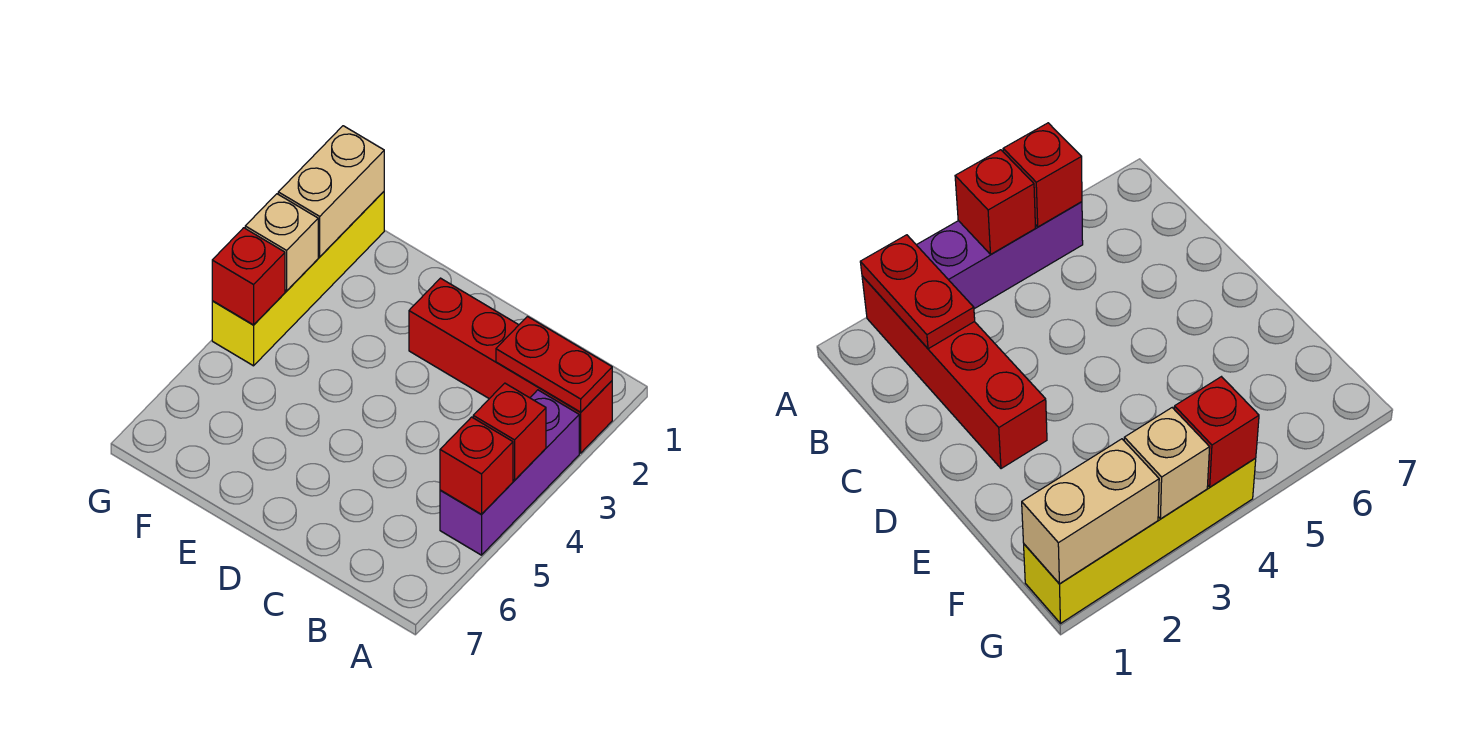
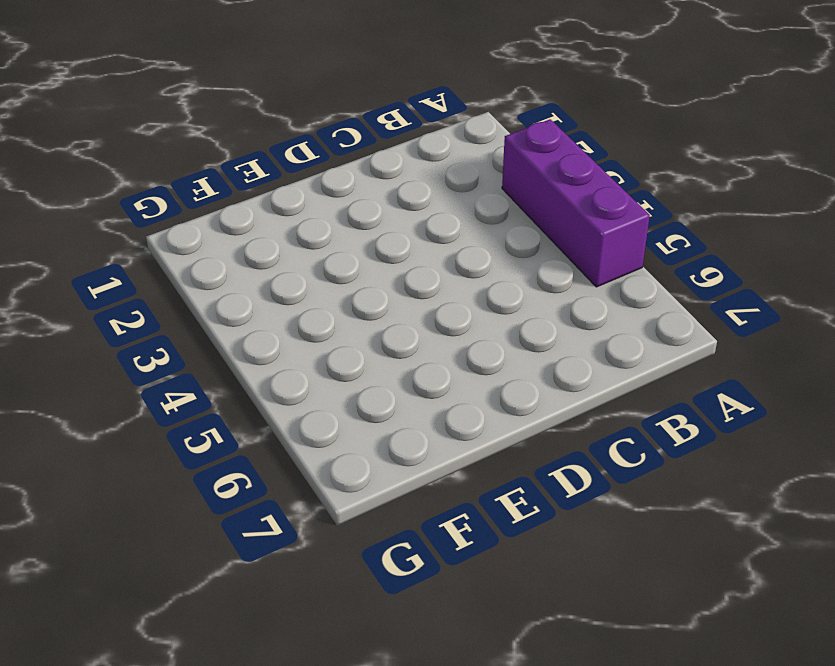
none -> red 1x4 brick [409,278,612,453]
none -> yellow 1x4 brick [212,192,384,366]

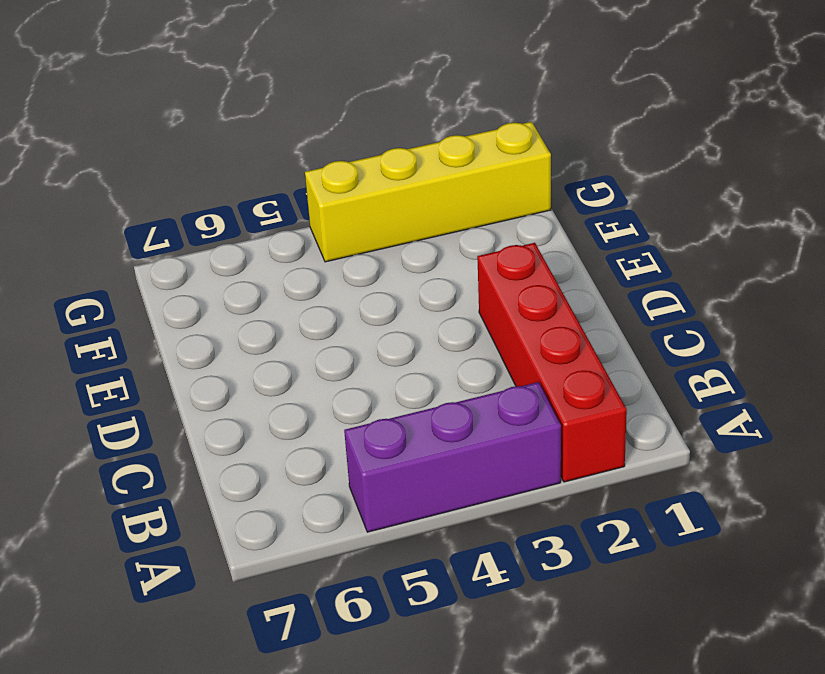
none -> red 1x2 plate [496,317,612,412]
none -> red 1x1 brick [473,383,546,480]

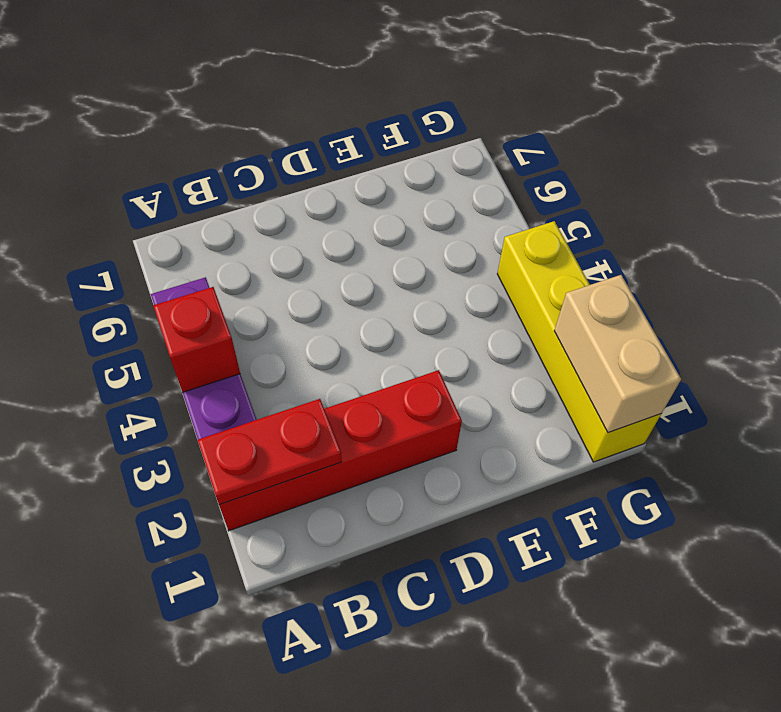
none -> red 1x1 brick [440,417,513,515]
none -> tan 1x1 brick [245,194,318,291]

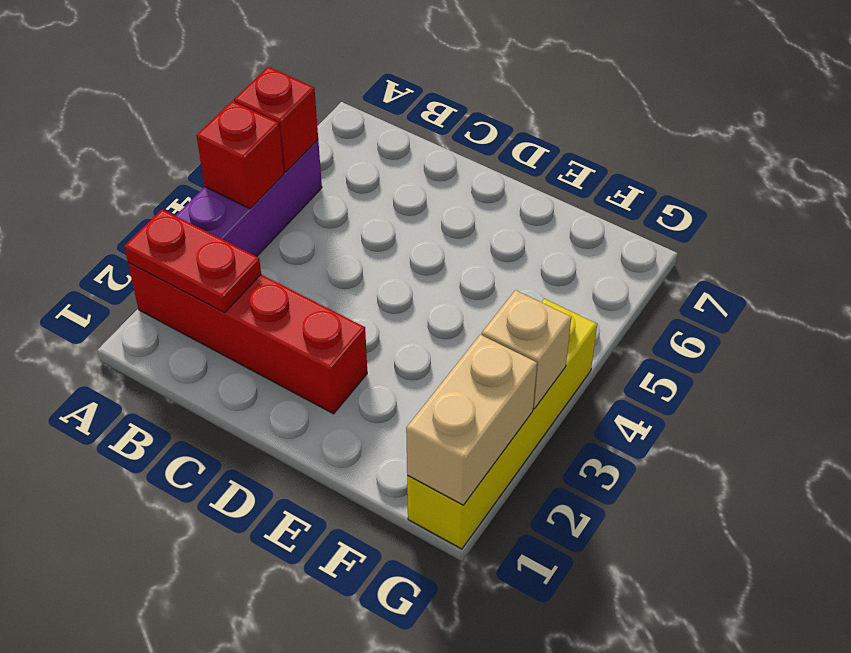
none -> red 1x1 brick [212,228,285,325]

